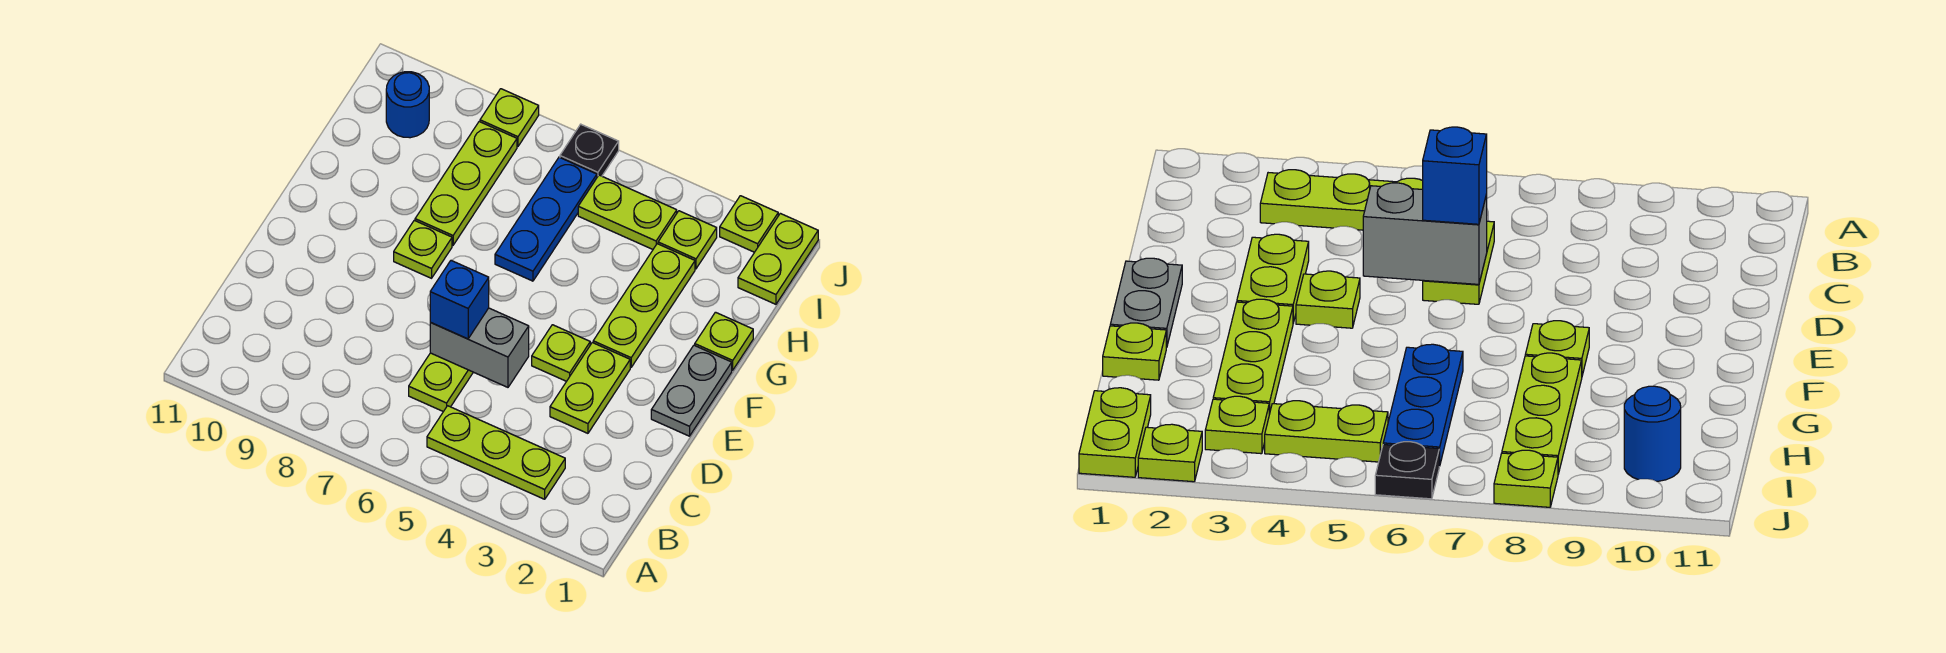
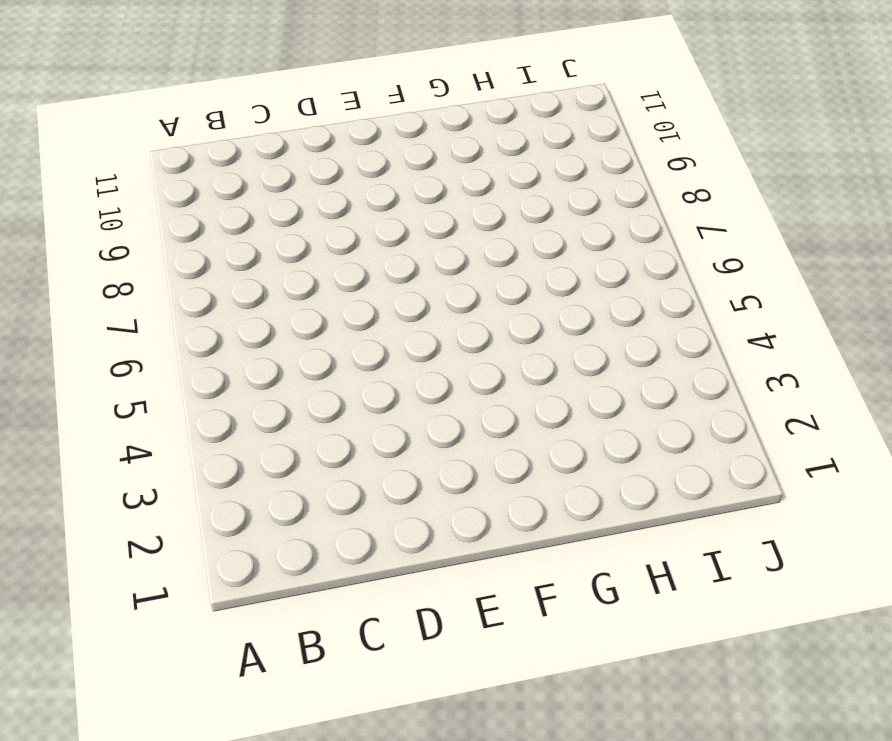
none -> lime 1x3 plate [427,406,565,499]
none -> lime 1x2 plate [409,353,473,412]
none -> lime 1x2 plate [550,343,630,433]

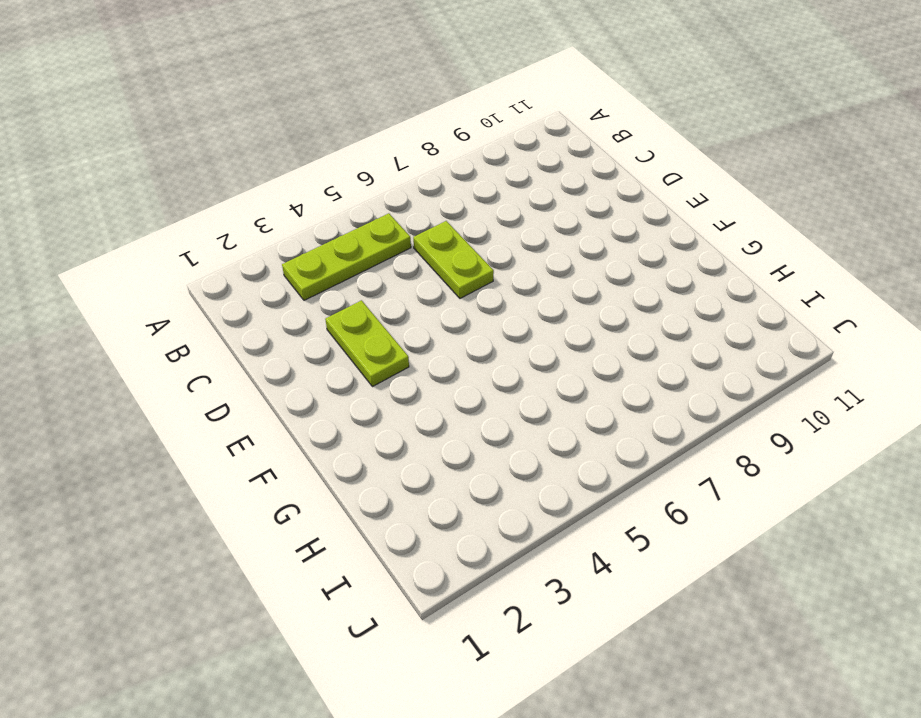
none -> grey 1x2 plate [651,345,732,436]
none -> lime 1x1 plate [532,325,590,381]
none -> lime 1x3 plate [593,244,695,367]

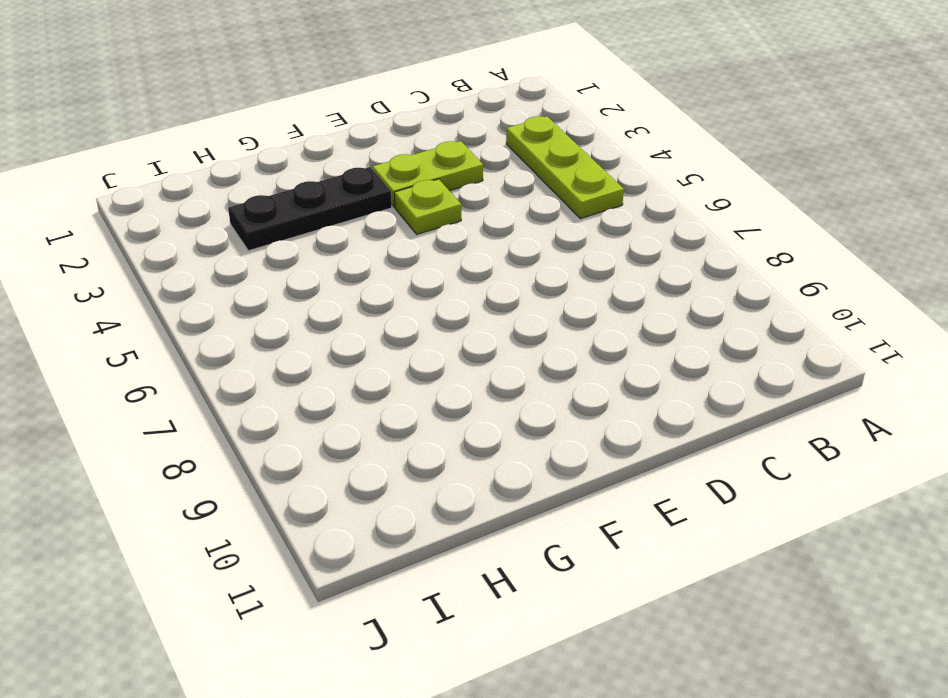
black 1x3 plate [228,167,392,251] -> lime 1x3 plate [593,244,695,367]
none -> lime 1x2 plate [409,353,473,412]
none -> grey 1x2 plate [651,345,732,436]
none -> lime 1x1 plate [394,220,452,278]

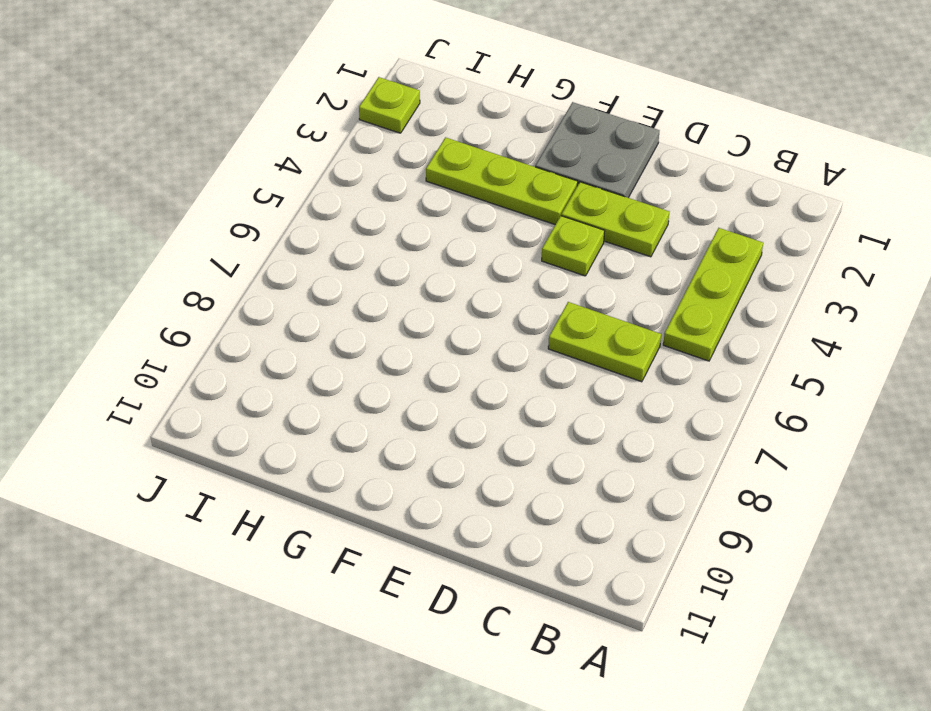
grey 2x2 plate [535,102,659,198] -> grey 1x2 plate [651,345,732,436]
none -> lime 1x1 plate [394,220,452,278]
none -> lime 1x1 plate [695,312,753,370]
none -> blue 1x3 plate [495,157,597,281]

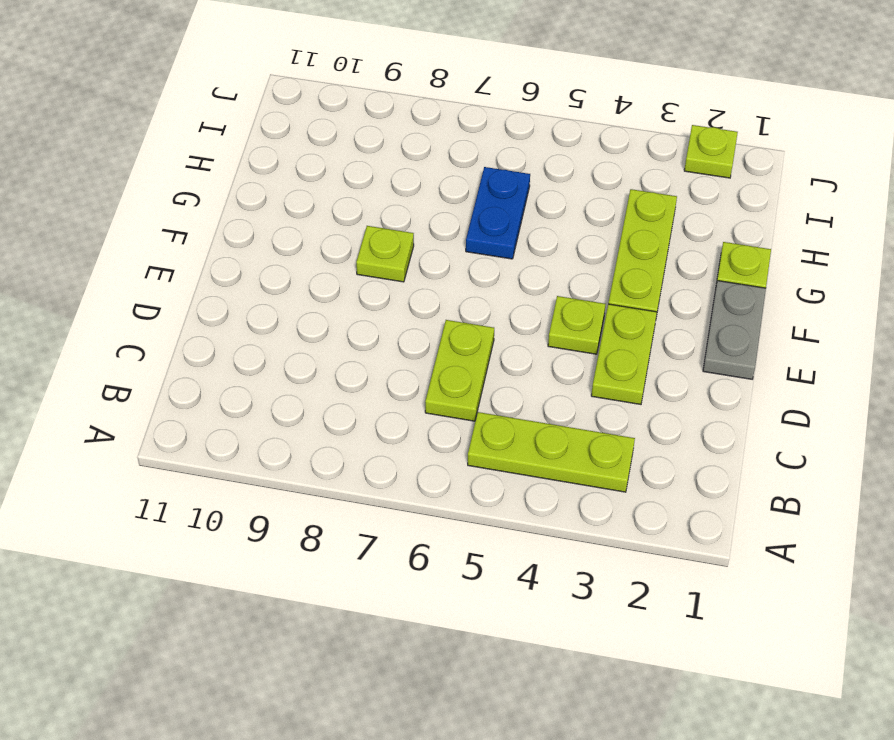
blue 1x2 plate [466,167,530,259] -> blue 1x3 plate [495,157,597,281]
none -> lime 1x3 plate [415,122,517,245]
none -> lime 1x2 plate [738,213,818,304]
none -> lime 1x1 plate [658,211,717,269]

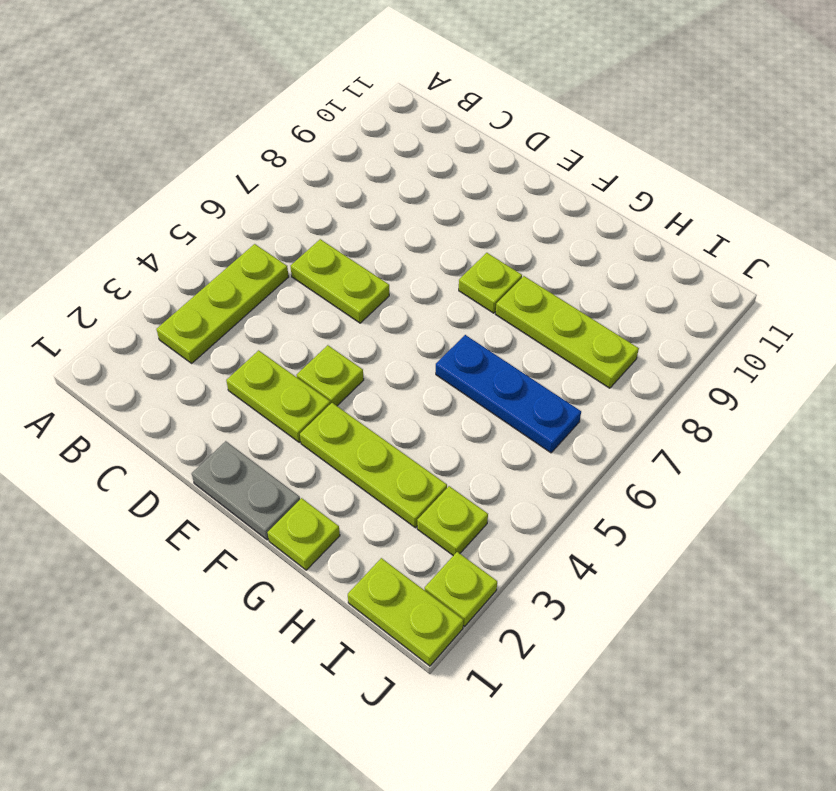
none -> lime 1x2 plate [578,175,677,249]
none -> blue 1x1 round brick [386,72,429,138]
none -> black 1x1 plate [560,124,619,177]

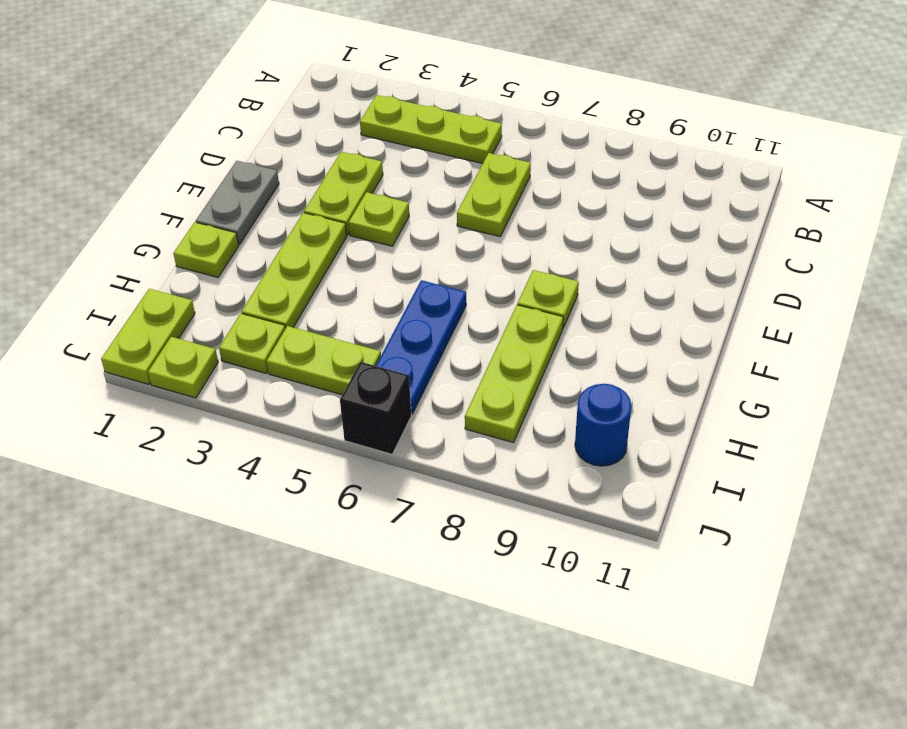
black 1x1 brick [340,362,411,454] -> black 1x1 plate [560,124,619,177]
none -> lime 1x1 plate [480,89,539,147]
none -> grey 1x2 brick [430,308,529,387]
none -> blue 1x1 brick [430,261,489,339]

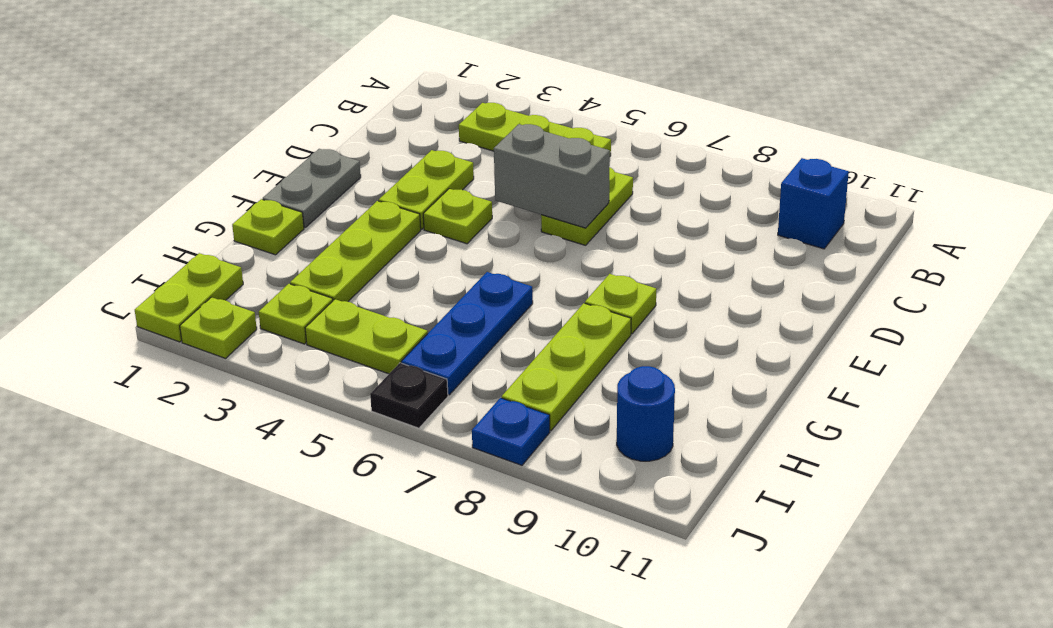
blue 1x1 brick [778,158,849,249] -> blue 1x1 brick moved to [430,261,489,339]
blue 1x1 plate [472,398,550,465] -> lime 1x1 plate [480,89,539,147]

